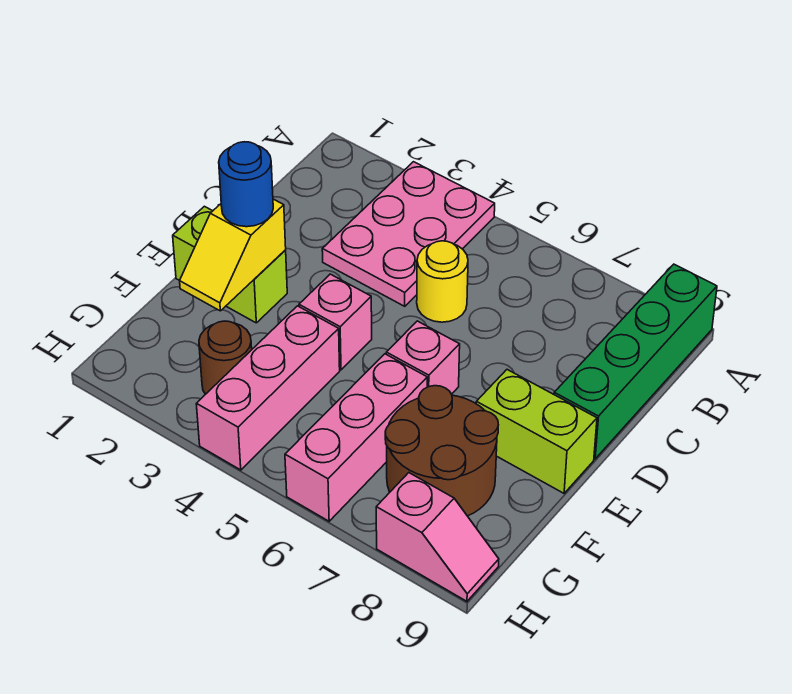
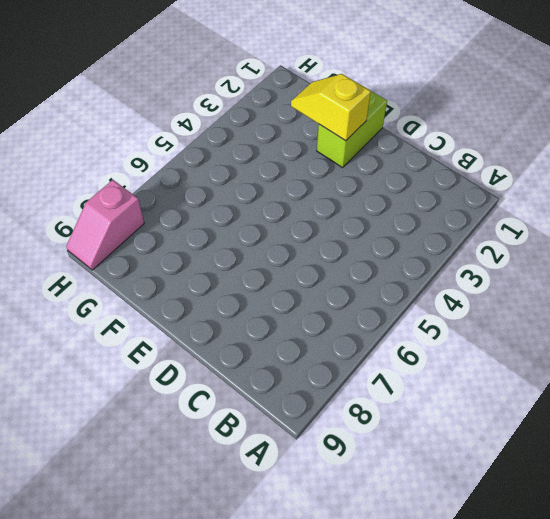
none -> pink 2x3 plate [322,162,495,306]
none -> green 1x4 brick [554,264,717,459]
none -> yellow 1x1 round brick [417,241,468,322]

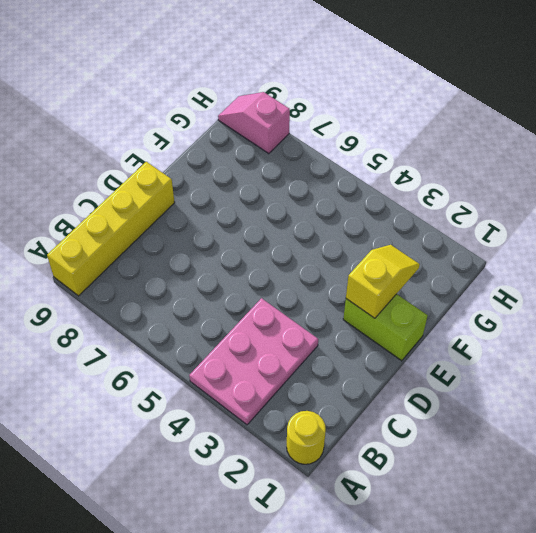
yellow 1x1 round brick [287,411,326,464] -> yellow 1x1 round brick moved to [417,241,468,322]
yellow 1x4 brick [47,162,175,296] -> green 1x4 brick [554,264,717,459]
none -> pink 1x1 brick [299,274,372,370]
none -> pink 1x1 brick [386,321,460,394]
none -> lime 1x2 brick [476,370,597,493]

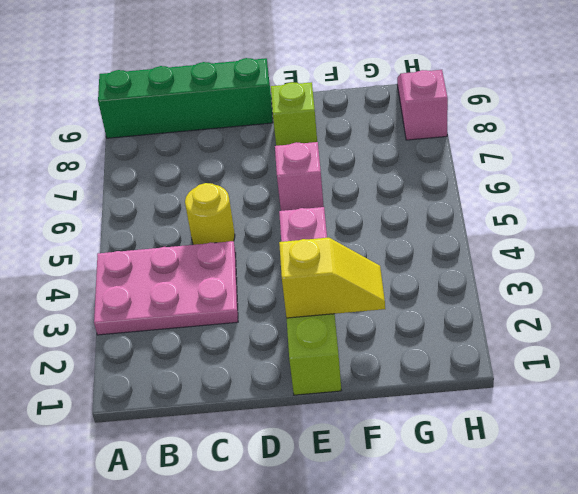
lime 1x1 brick [271,82,317,146] -> lime 1x2 brick [476,370,597,493]
none -> pink 1x3 brick [196,306,340,470]
none -> pink 1x3 brick [285,354,427,521]
none -> brown 2x2 round brick [385,386,498,516]

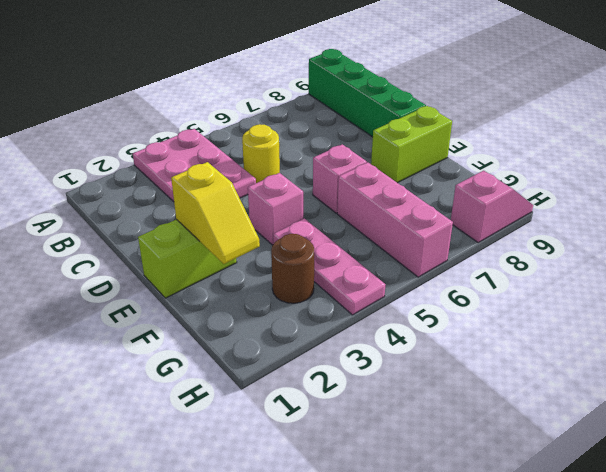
pink 1x3 plate [273,219,385,315] -> pink 1x3 brick [196,306,340,470]
none -> brown 2x2 round brick [385,386,498,516]
none -> blue 1x1 round brick [219,142,273,227]

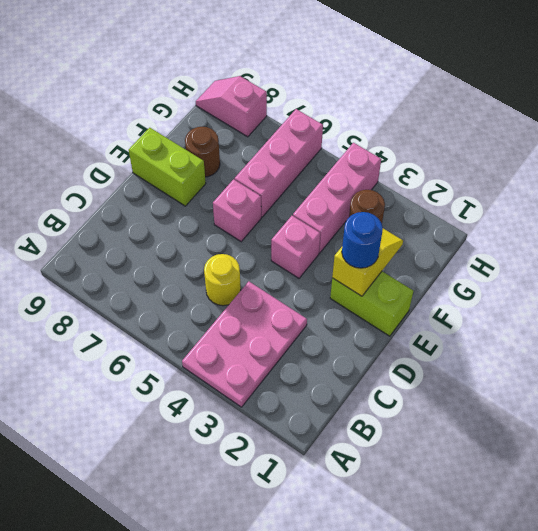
brown 1x1 round brick [185,127,220,177] -> brown 2x2 round brick [385,386,498,516]
none -> green 1x4 brick [554,264,717,459]

